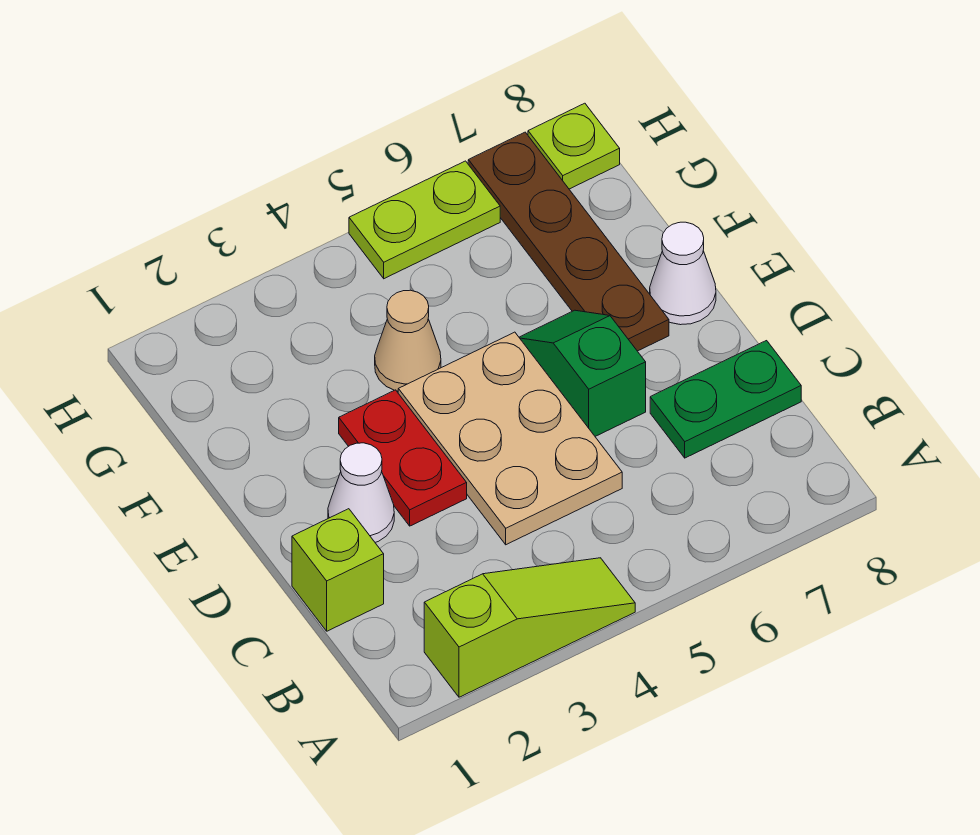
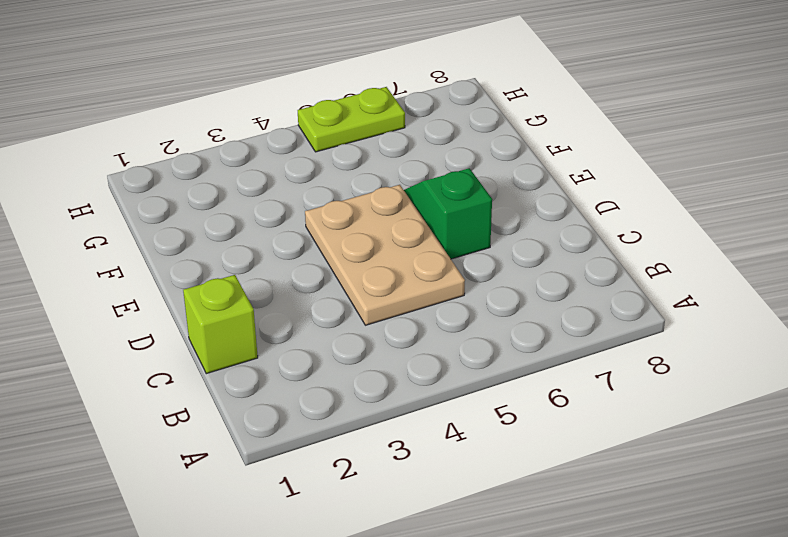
none -> lime 1x3 slope [424,558,635,697]
none -> green 1x2 plate [650,341,801,458]
none -> white 1x1 cone [328,443,394,542]

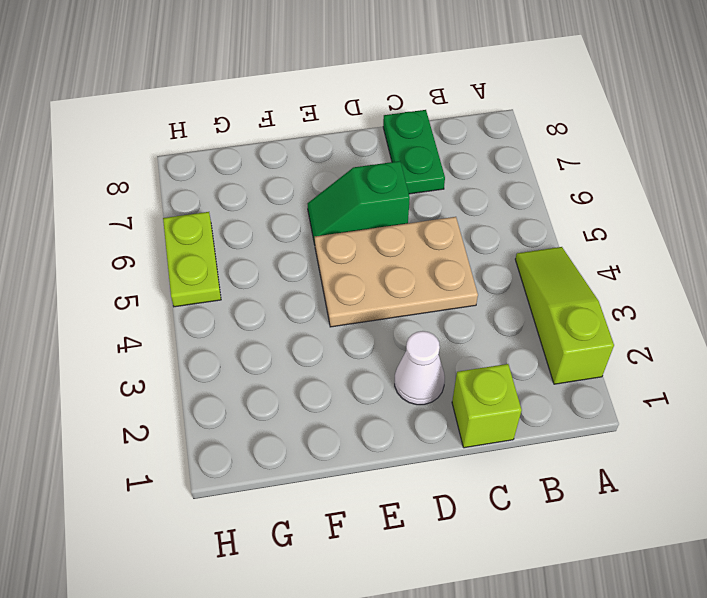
none -> red 1x2 plate [339,390,467,526]
none -> brown 1x4 plate [468,132,669,351]
none -> white 1x1 cone [650,222,716,325]

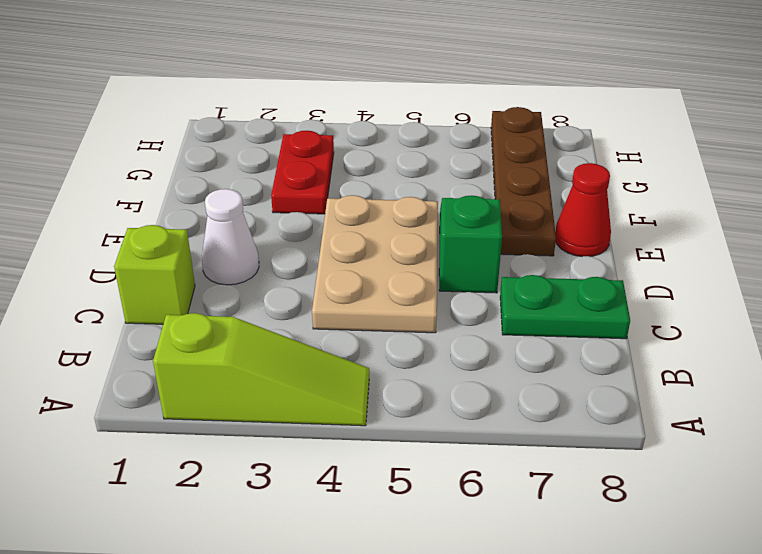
red 1x1 cone [555,163,611,257] -> white 1x1 cone [650,222,716,325]
red 1x2 plate [271,131,334,214] -> red 1x2 plate moved to [339,390,467,526]
none -> tan 1x1 cone [375,290,441,391]
none -> lime 1x2 plate [349,161,500,279]
none -> lime 1x1 plate [528,103,620,189]

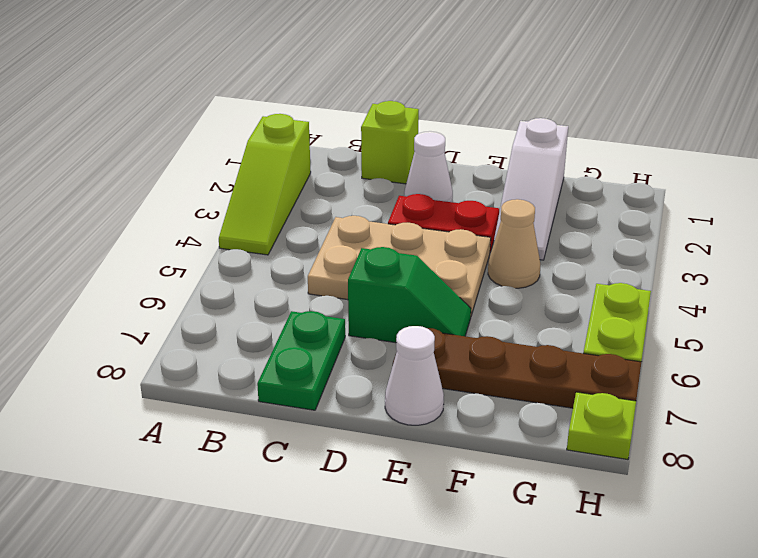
white 1x3 slope [493,118,568,260] -> none

